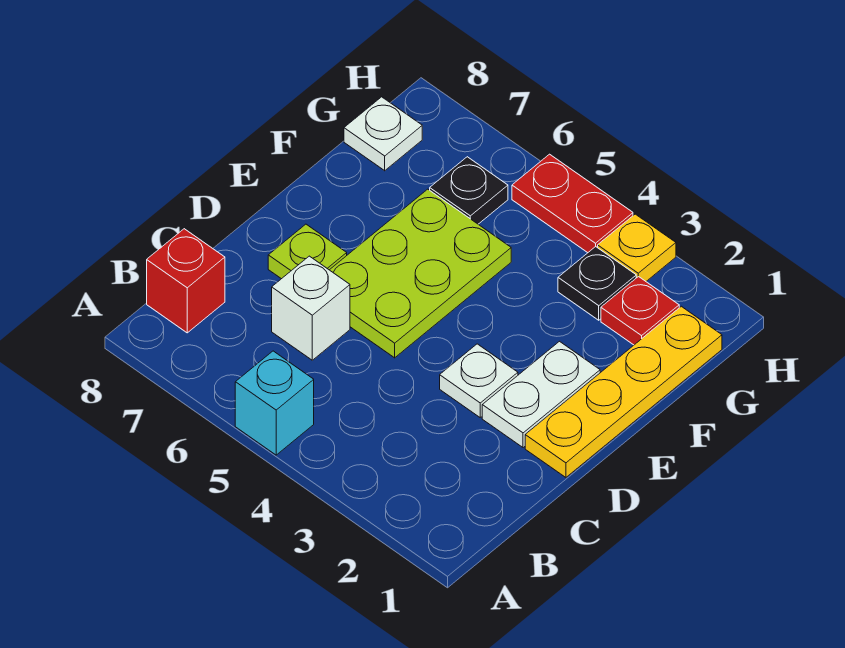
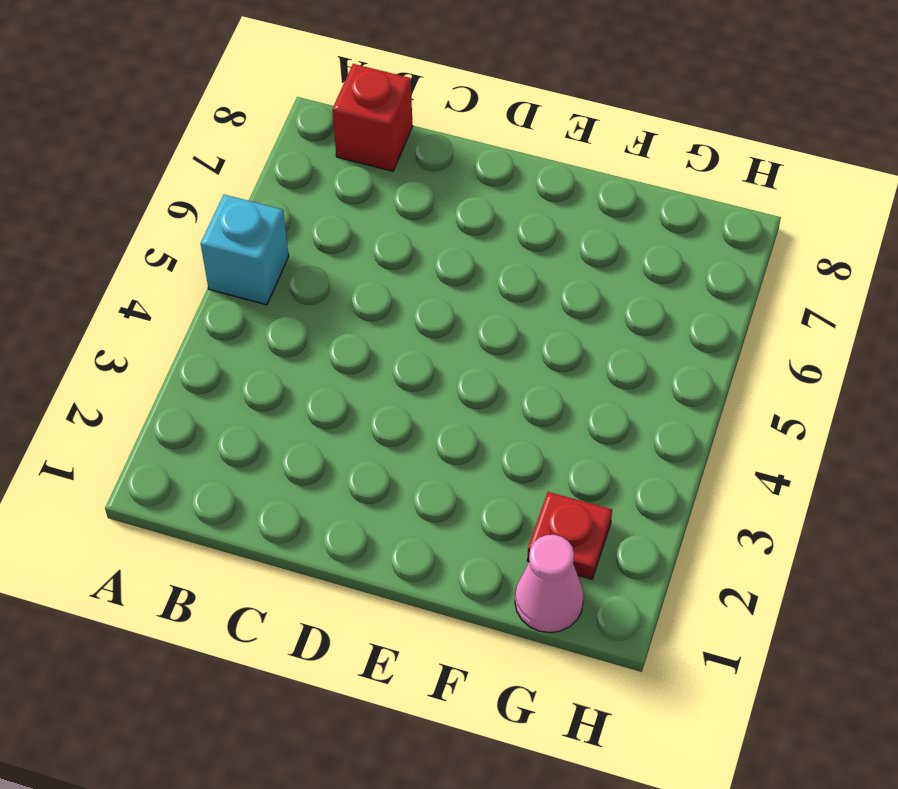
pink 1x1 cone [515,535,584,633] -> yellow 1x4 plate [525,306,722,477]
none -> white 1x1 brick [272,256,350,360]
none -> white 1x2 plate [482,341,600,448]
none -> white 1x1 plate [440,344,518,417]

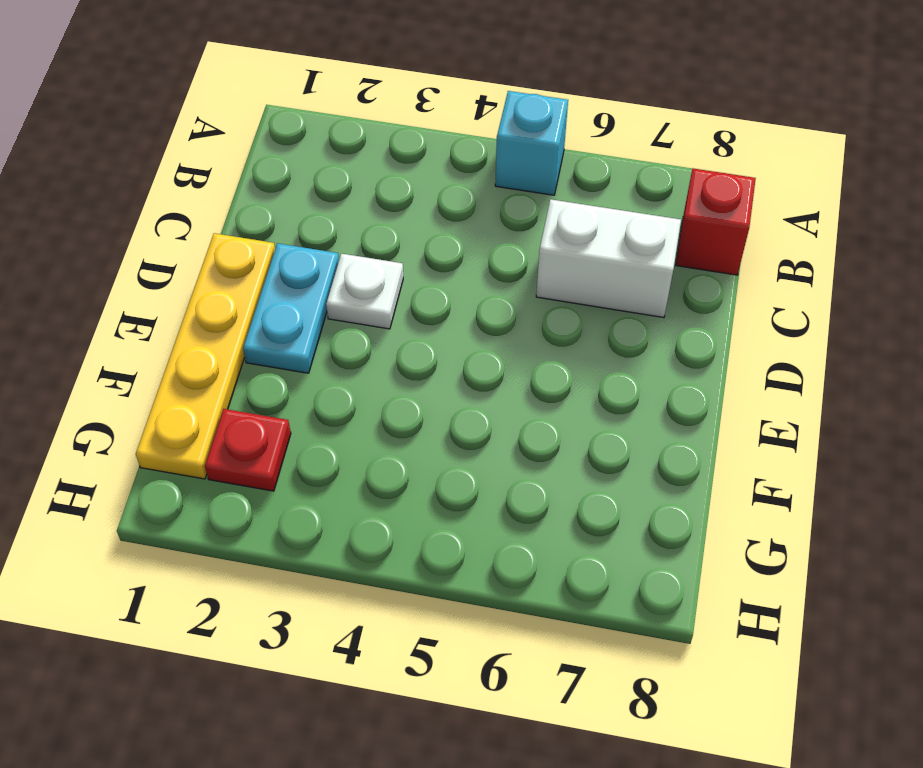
white 1x2 brick [536,199,681,318] -> white 1x1 brick [272,256,350,360]
cyan 1x2 plate [243,243,339,373] -> white 1x2 plate [482,341,600,448]
none -> lime 2x3 plate [330,189,511,358]
none -> lime 1x1 plate [268,224,347,279]
none -> black 1x1 plate [558,247,636,320]

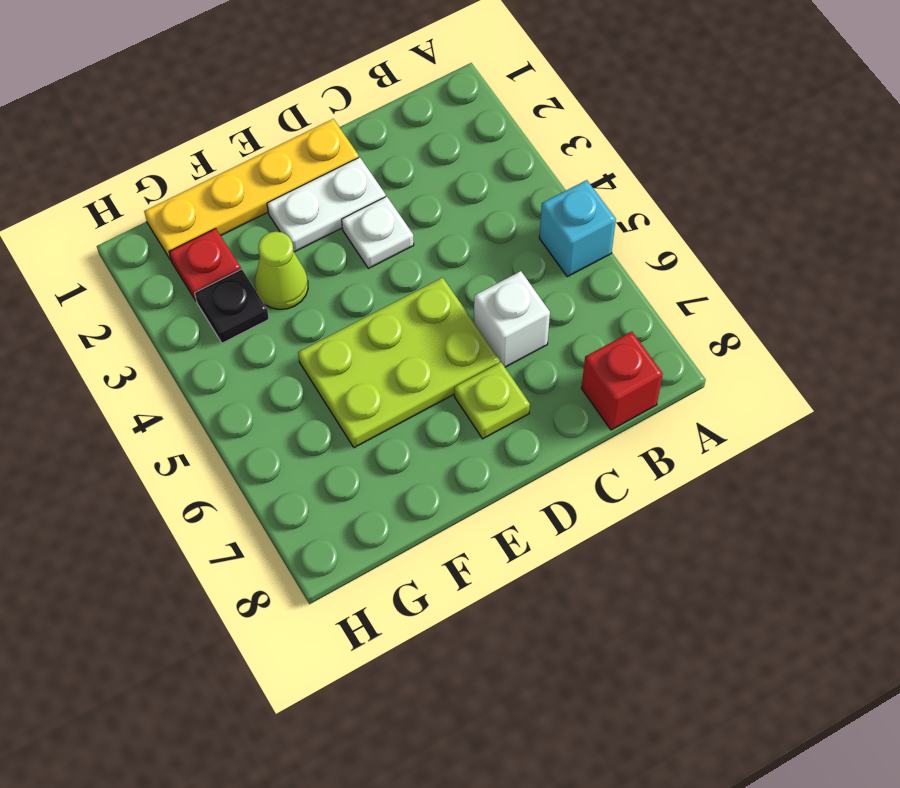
lime 1x1 cone [255,232,308,309] -> none
none -> black 1x1 plate [430,157,508,224]
none -> white 1x1 plate [344,97,422,171]
none -> yellow 1x1 plate [598,214,676,281]

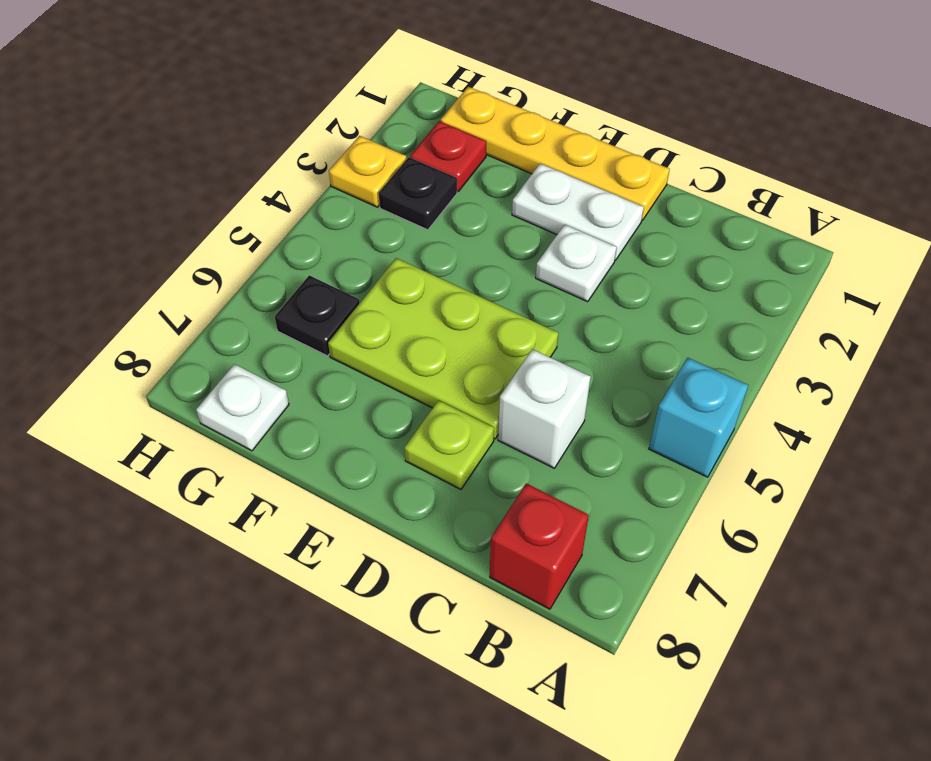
none -> red 1x2 plate [512,154,633,253]

